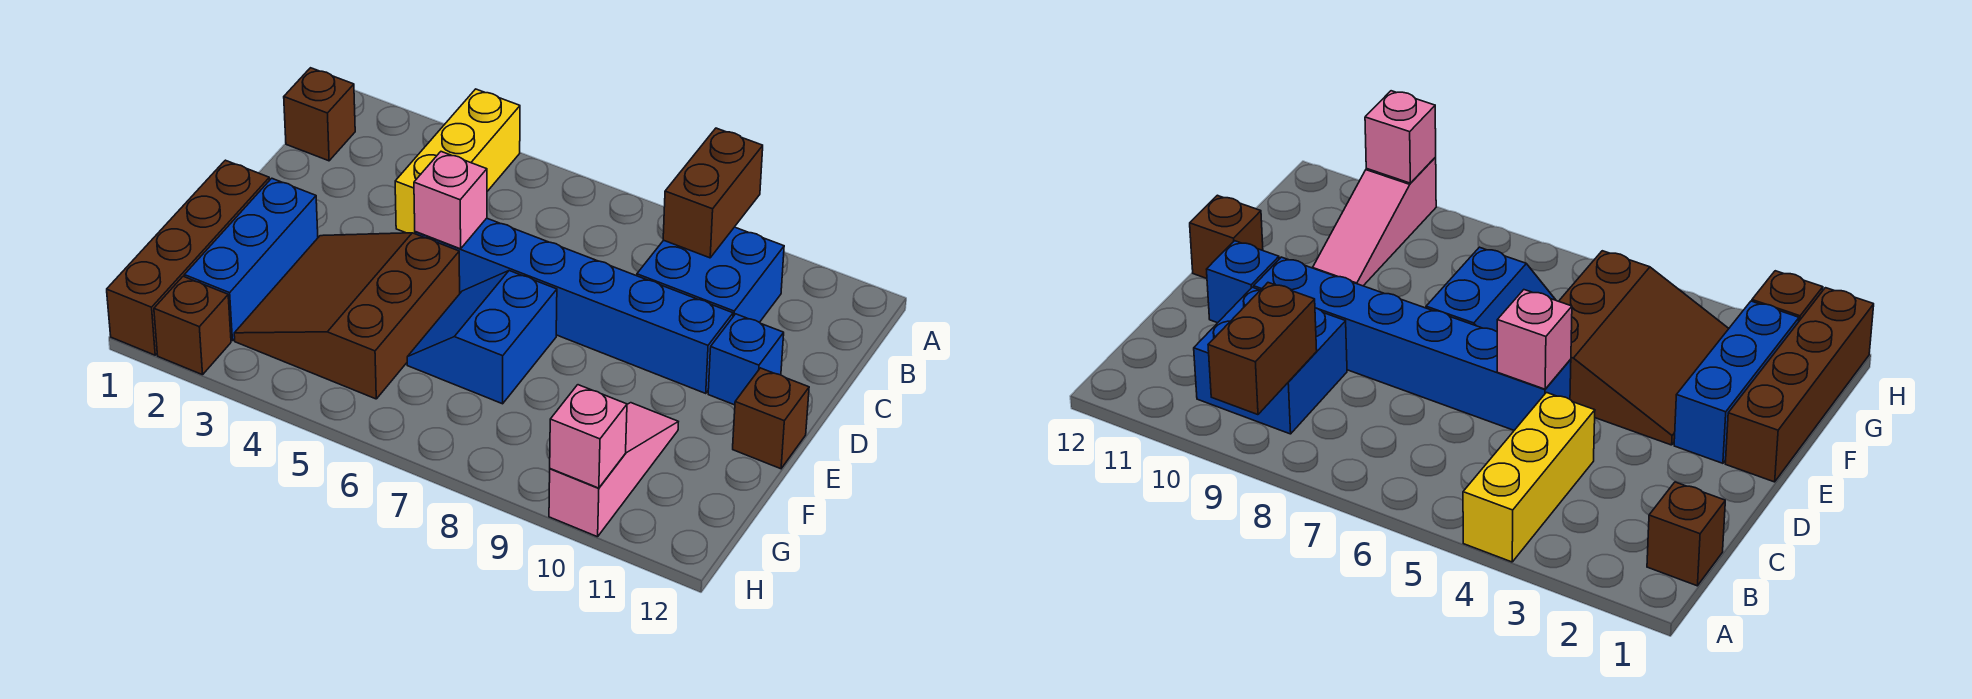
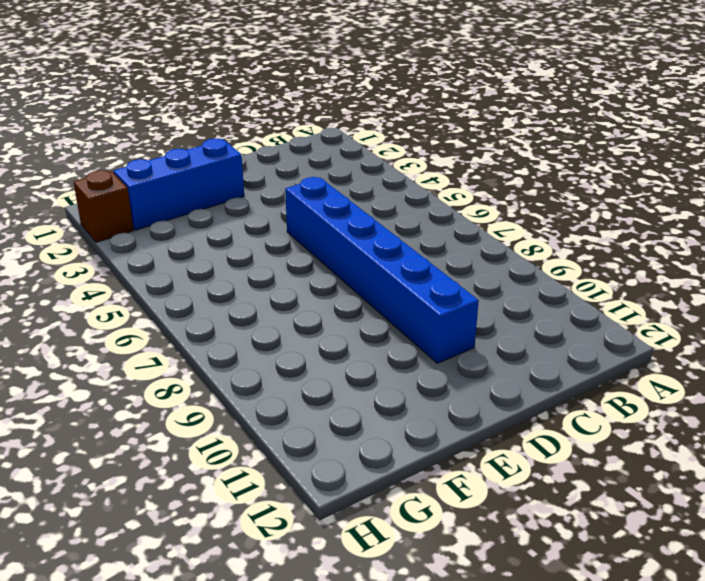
none -> yellow 1x3 brick [395,89,520,234]
none -> brown 1x1 brick [284,68,355,161]
none -> blue 2x2 brick [637,227,784,322]

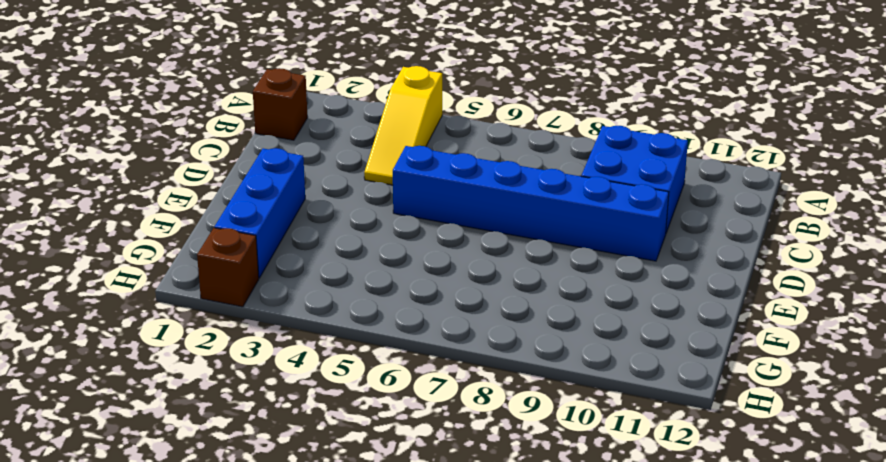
yellow 1x3 slope [364,66,442,185] -> yellow 1x3 brick [395,89,520,234]
none -> blue 1x1 brick [708,314,784,405]
none -> brown 1x4 brick [107,160,270,355]
none -> brown 3x3 slope [234,233,460,399]

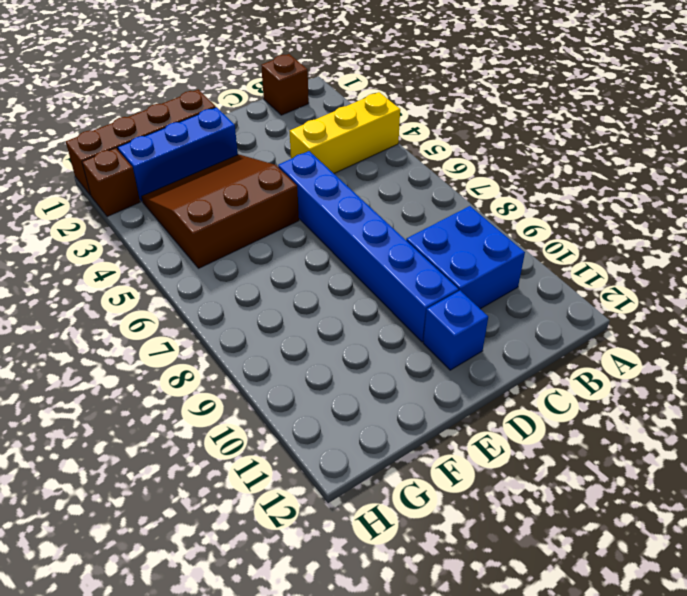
none -> blue 2x2 slope [407,271,557,404]
none -> brown 1x1 brick [733,368,809,469]
none -> pink 1x3 slope [549,403,678,537]

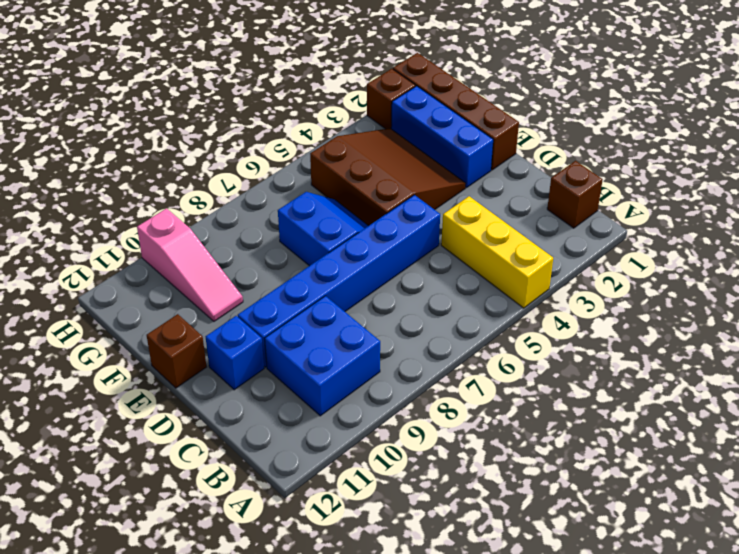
none -> brown 1x2 brick [663,128,763,258]
none -> pink 1x1 brick [414,152,487,249]
none -> pink 1x1 brick [550,385,627,488]

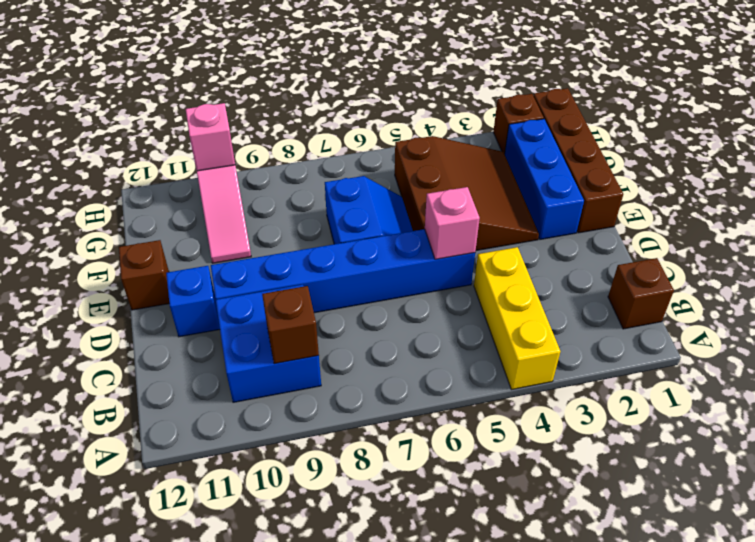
brown 1x1 brick [262,286,319,364] -> brown 1x2 brick [663,128,763,258]

